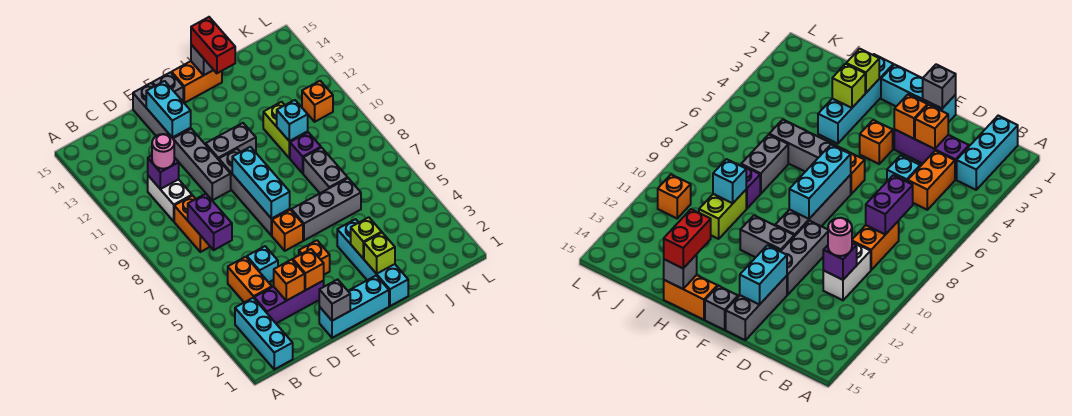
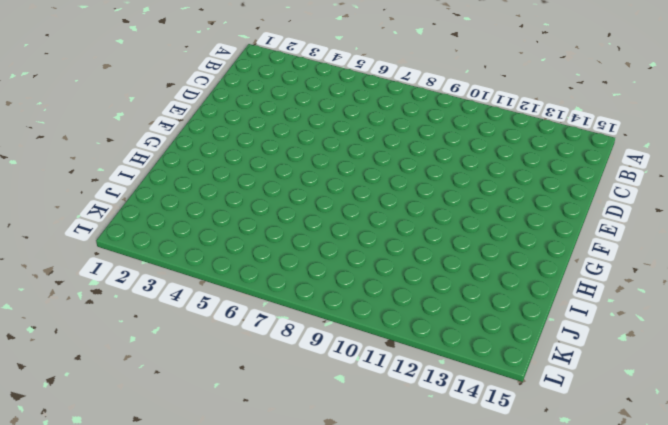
none -> cyan 1x3 brick [235,298,293,369]
none -> purple 1x3 brick [254,281,324,323]
none -> orange 1x2 brick [228,257,272,302]
none -> orange 1x2 brick [174,196,210,252]

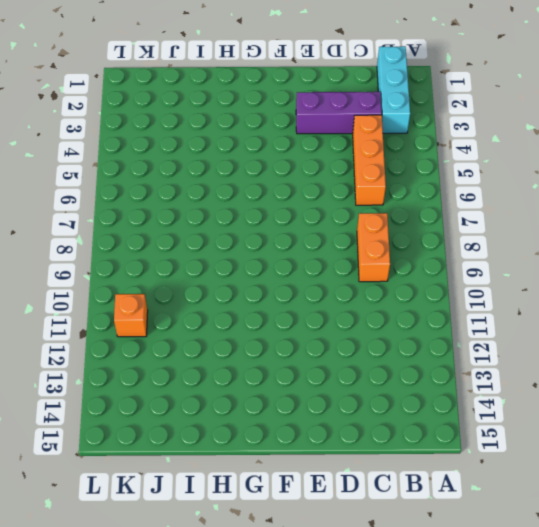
orange 1x3 brick [353,115,386,205] -> orange 1x2 brick [228,257,272,302]
none -> white 1x2 brick [148,176,192,221]
none -> cyan 1x1 brick [247,246,278,282]
none -> cyan 1x3 brick [319,276,389,338]
none -> grey 1x3 brick [173,129,231,201]

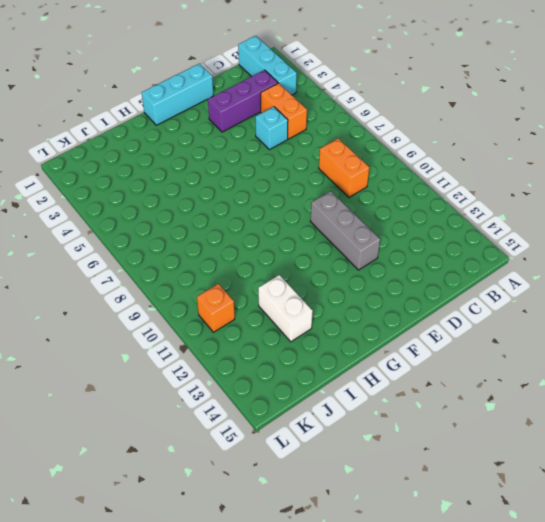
white 1x2 brick [258,275,313,342] -> white 1x2 brick moved to [148,176,192,221]
none -> grey 1x3 brick [133,83,191,138]
none -> orange 1x1 brick [299,240,330,275]
none -> orange 1x1 brick [272,210,303,251]
none -> grey 1x4 brick [219,149,290,236]

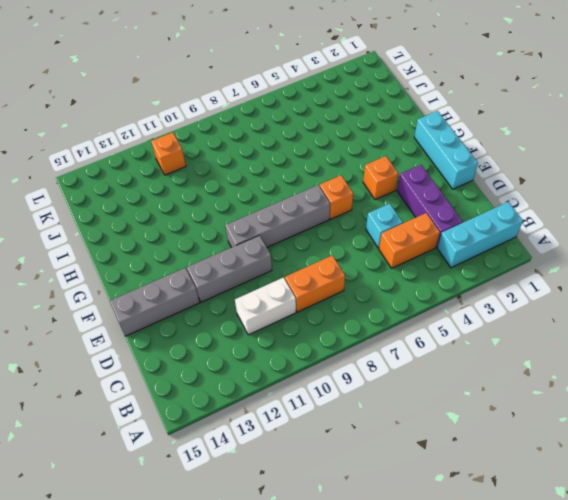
none -> grey 1x2 brick [206,123,256,160]
none -> grey 1x1 brick [152,72,183,101]
none -> grey 1x3 brick [291,178,361,240]
none -> orange 1x2 brick [172,61,222,103]

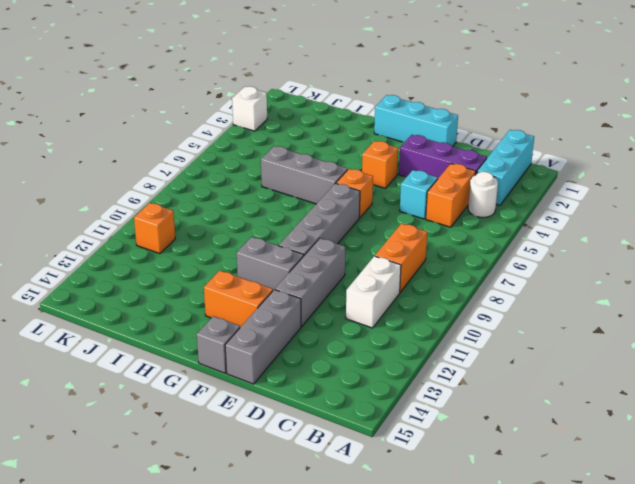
white 1x1 round brick [468,172,498,217] -> none
orange 1x2 brick [204,271,273,327] -> orange 1x2 brick moved to [172,61,222,103]
white 1x1 brick [232,86,267,131] -> none
none -> cyan 1x4 brick [337,219,408,306]
none -> grey 1x2 brick [303,148,348,193]
none -> purple 1x1 brick [290,132,321,173]
none -> lime 1x2 brick [263,102,308,158]

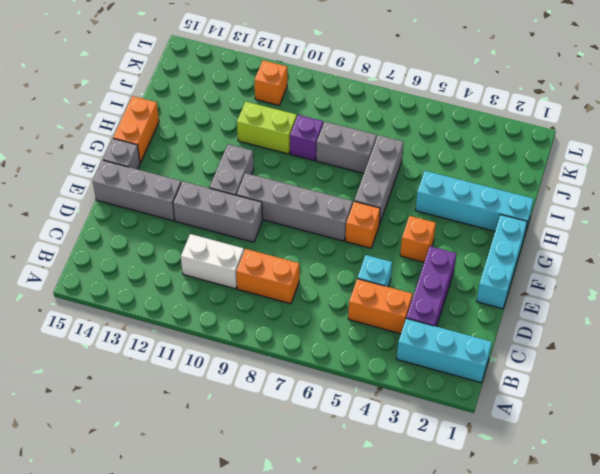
none -> purple 1x2 brick [188,194,232,250]
none -> purple 1x1 brick [148,156,179,189]
none -> orange 1x1 brick [274,260,305,301]
none -> grey 1x1 brick [319,279,350,321]

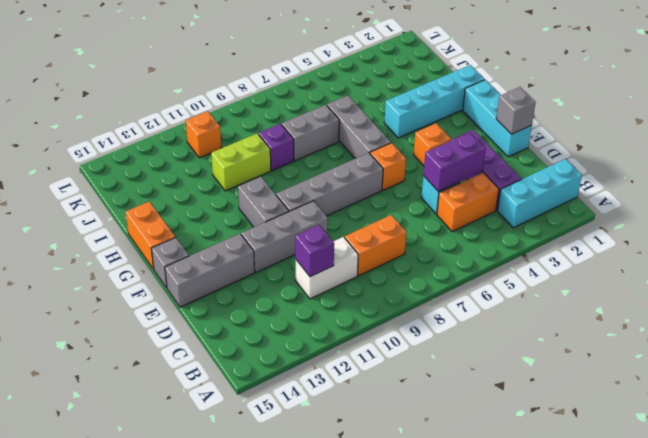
purple 1x2 brick [423,132,486,192] -> purple 1x2 brick moved to [188,194,232,250]
none -> orange 1x1 brick [274,260,305,301]
none -> orange 1x1 brick [293,249,324,290]
none -> cyan 1x2 brick [146,81,191,138]
none -> cyan 1x3 brick [232,147,290,219]

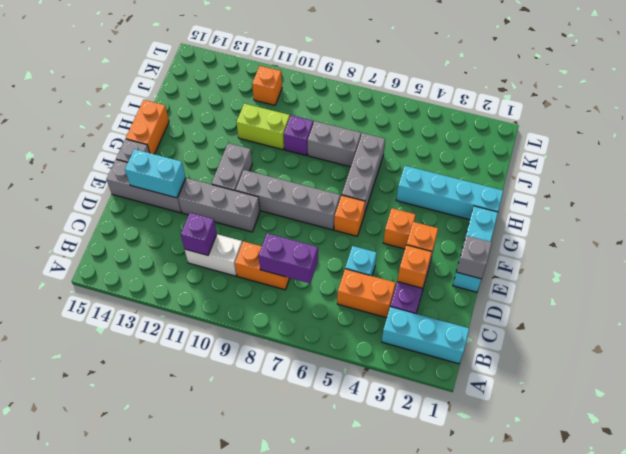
none -> cyan 1x3 brick [232,147,290,219]
none -> lime 1x1 brick [364,233,395,274]
none -> lime 1x1 brick [351,217,382,259]
none -> grey 1x1 brick [191,45,213,75]

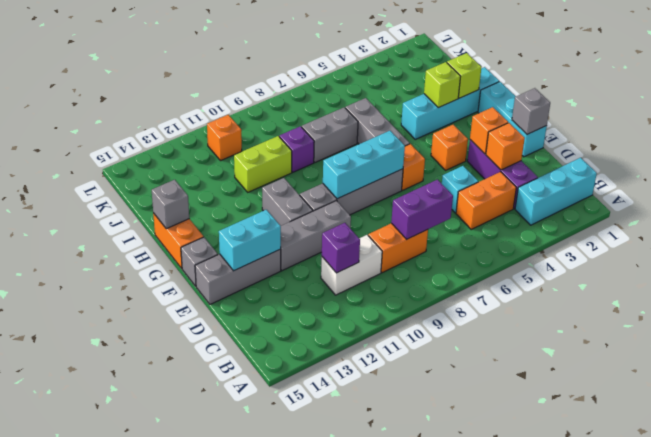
none -> cyan 1x1 brick [277,100,308,141]
none -> pink 1x1 round brick [152,134,174,169]
none -> red 1x2 brick [191,17,235,73]

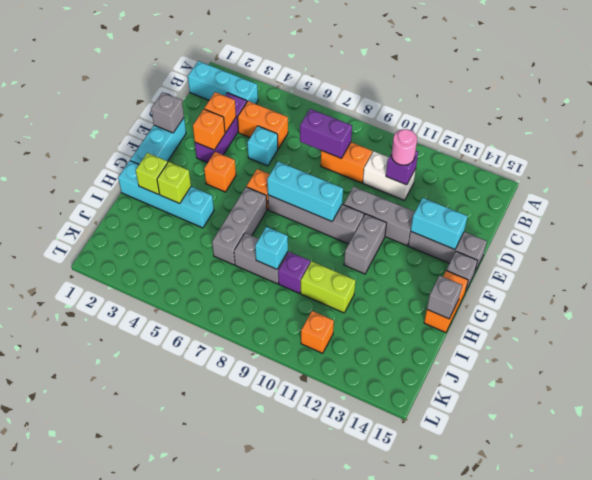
cyan 1x1 brick [255,227,288,269] -> cyan 1x1 brick moved to [277,100,308,141]
none -> red 1x2 brick [191,17,235,73]

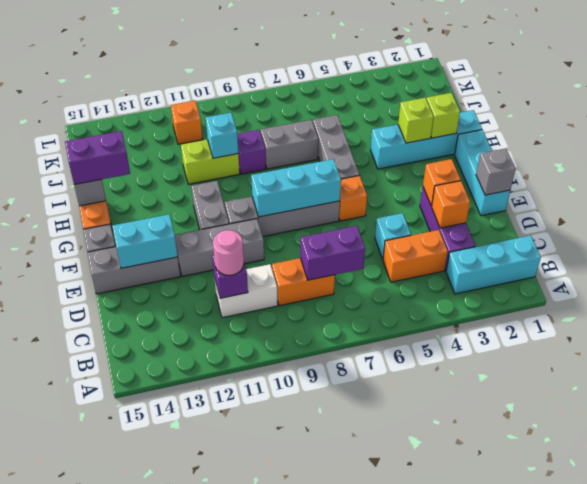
purple 1x2 brick [65,131,130,185] -> red 1x2 brick [191,17,235,73]
none -> orange 1x1 brick [299,240,330,275]

